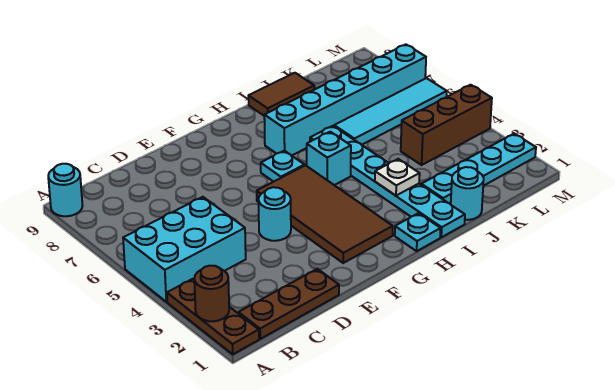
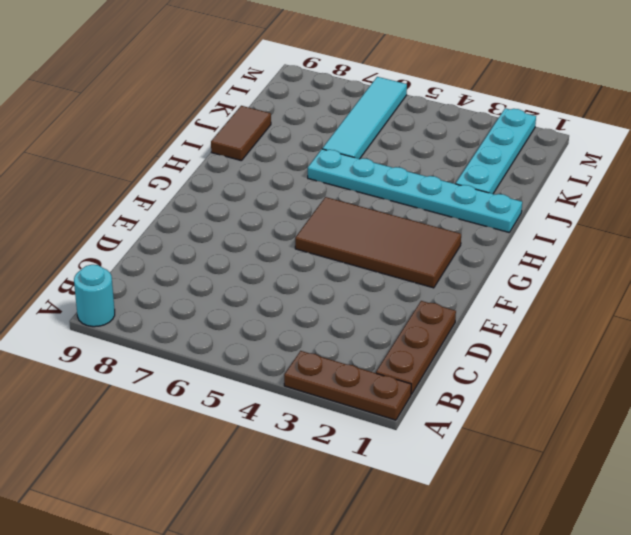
none -> cyan 2x3 brick [123,197,246,302]
none -> cyan 1x1 round brick [259,187,291,241]
none -> cyan 1x1 plate [261,151,305,182]

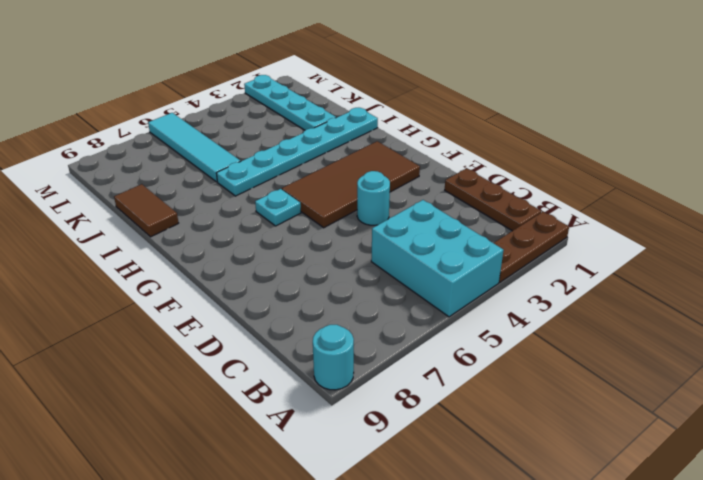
none -> cyan 1x1 plate [395,213,441,251]
none -> cyan 1x1 brick [307,132,351,185]
none -> cyan 1x6 brick [264,44,426,155]

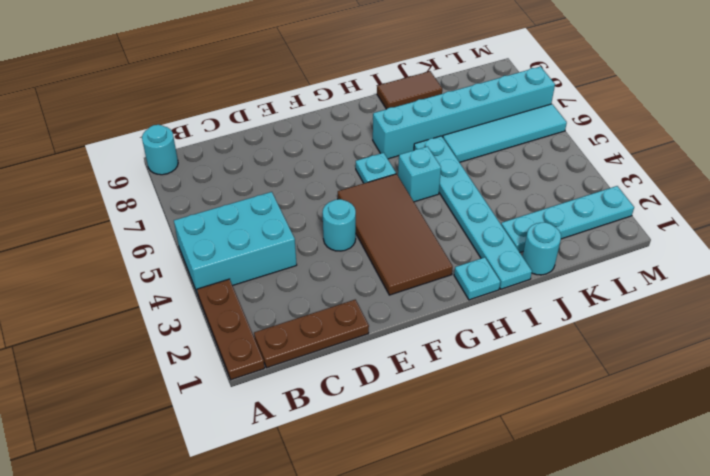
none -> brown 1x3 brick [401,85,492,165]
none -> brown 1x1 round brick [194,266,229,321]
none -> white 1x1 plate [375,159,420,196]

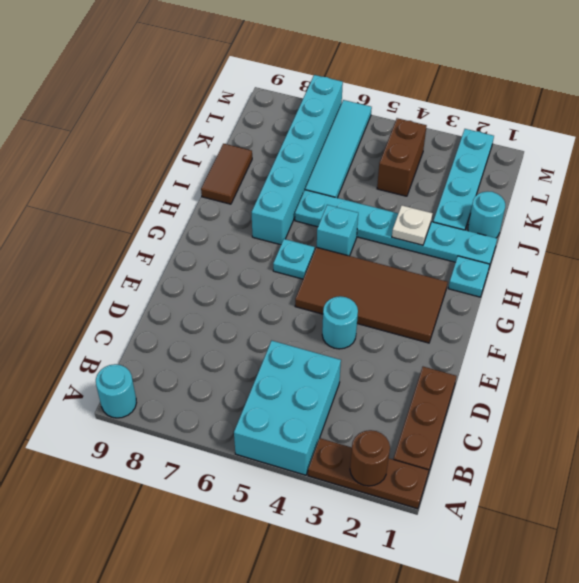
brown 1x2 brick [377,118,427,196] -> brown 1x3 brick [401,85,492,165]

